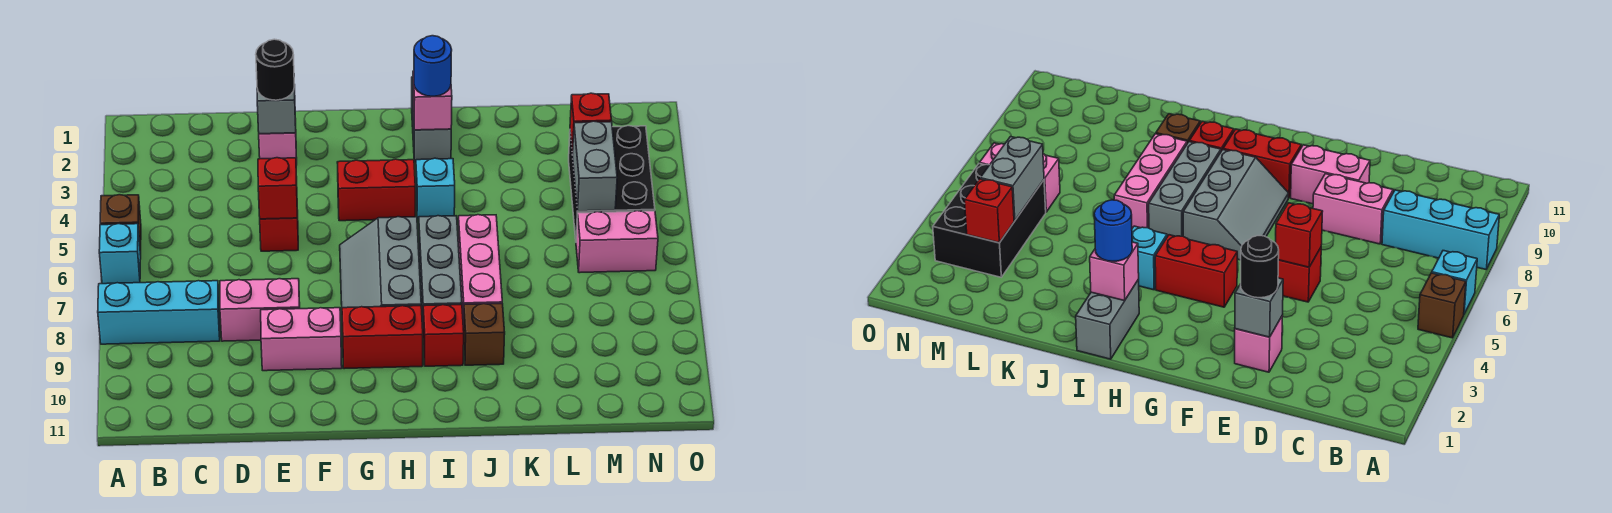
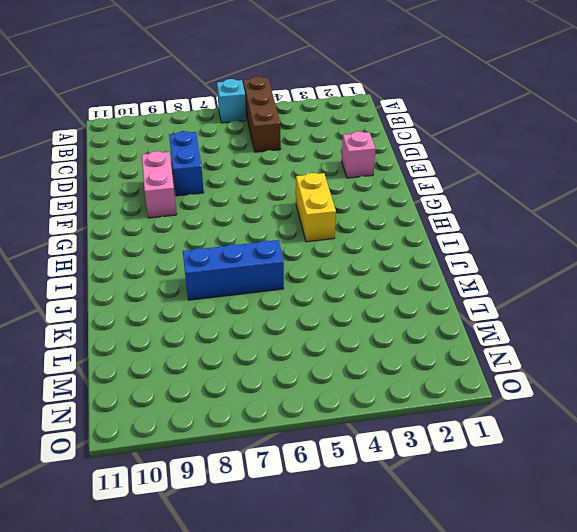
brown 1x3 brick [243,77,281,152] -> brown 1x1 brick [100,195,141,253]
blue 1x2 brick [169,131,204,196] -> pink 1x2 brick [220,279,300,341]
yellow 1x2 brick [296,173,336,242] -> red 1x2 brick [337,159,415,221]
blue 1x3 brick [183,240,284,300] -> pink 1x3 brick [458,215,502,327]
none -> cyan 1x3 brick [98,281,220,344]
none -> red 1x1 brick [260,210,298,251]
none -> grey 2x3 slope [340,217,421,336]

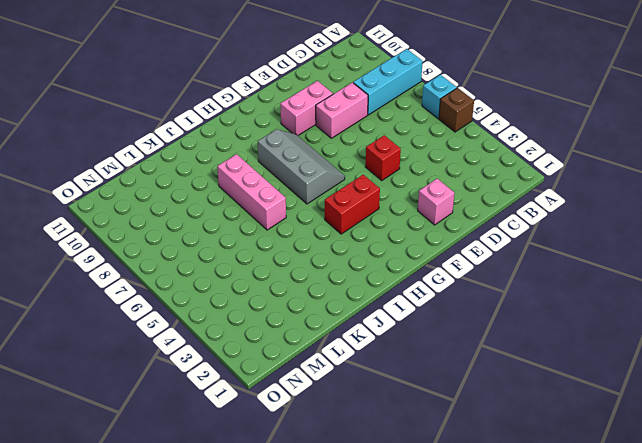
none -> red 1x2 brick [342,306,423,369]
none -> grey 1x2 brick [412,77,451,162]
none -> cyan 1x1 brick [416,158,455,219]

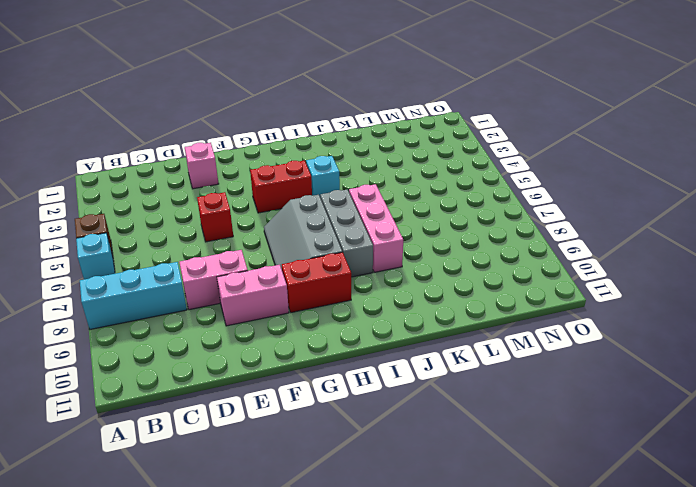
none -> grey 1x2 brick [412,77,451,162]
none -> red 1x1 brick [423,305,464,366]
none -> brown 1x1 brick [463,304,505,365]

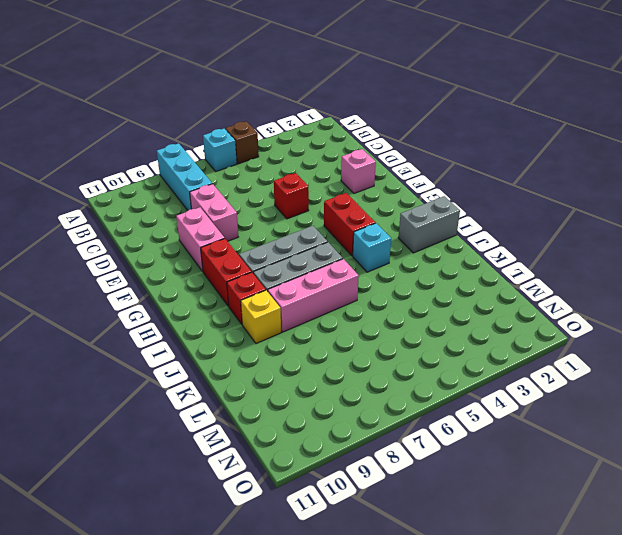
yellow 1x1 brick [241,290,281,344] -> brown 1x1 brick [463,304,505,365]
none -> black 2x3 brick [569,126,655,239]
none -> pink 1x2 brick [576,211,658,273]
none -> grey 1x1 brick [257,85,296,134]

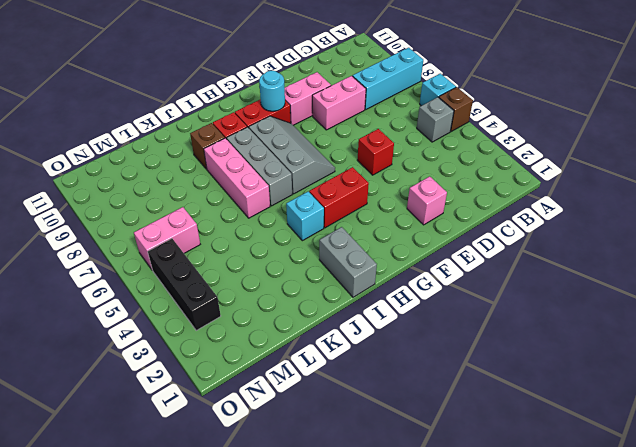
grey 1x1 brick [417,97,454,142] -> grey 1x1 brick moved to [257,85,296,134]
cyan 1x1 round brick [259,71,285,111] -> none
black 1x3 brick [148,239,221,331] -> black 2x3 brick [569,126,655,239]
none -> red 1x1 brick [258,158,297,219]
none -> pink 1x1 brick [413,71,452,130]
none -> red 1x1 brick [570,93,612,154]

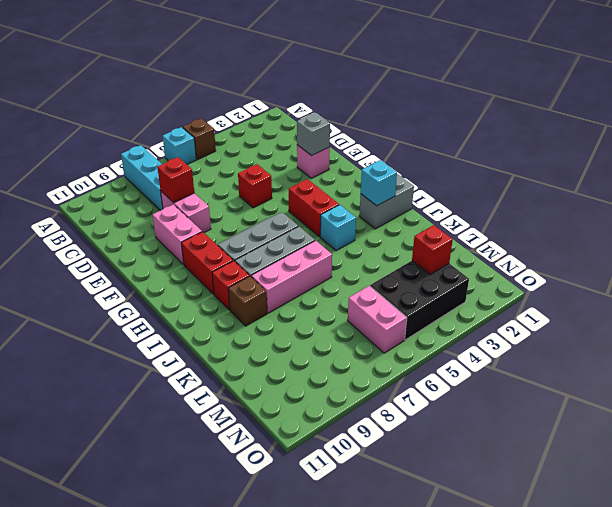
red 1x1 brick [157,157,194,203] -> red 1x1 brick moved to [258,158,297,219]
cyan 1x1 brick [361,160,397,206] -> pink 1x1 brick [413,71,452,130]
none -> grey 1x2 brick [572,121,617,211]
none -> black 1x1 round brick [256,39,294,100]
none -> blue 1x1 round brick [414,36,452,96]

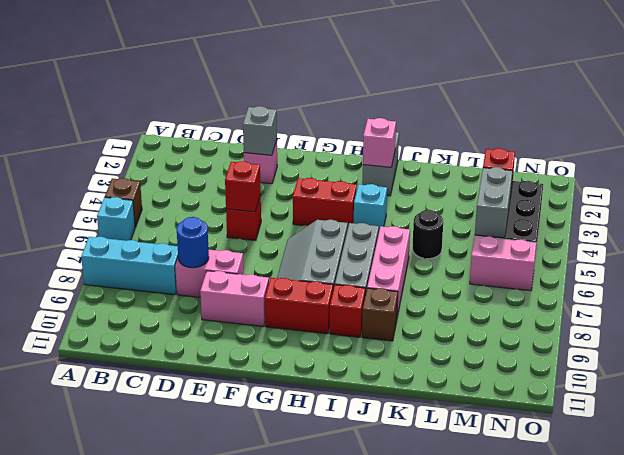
blue 1x1 round brick [177,217,209,268] -> blue 1x1 round brick moved to [414,36,452,96]
black 1x1 round brick [412,210,443,259] -> black 1x1 round brick moved to [256,39,294,100]

